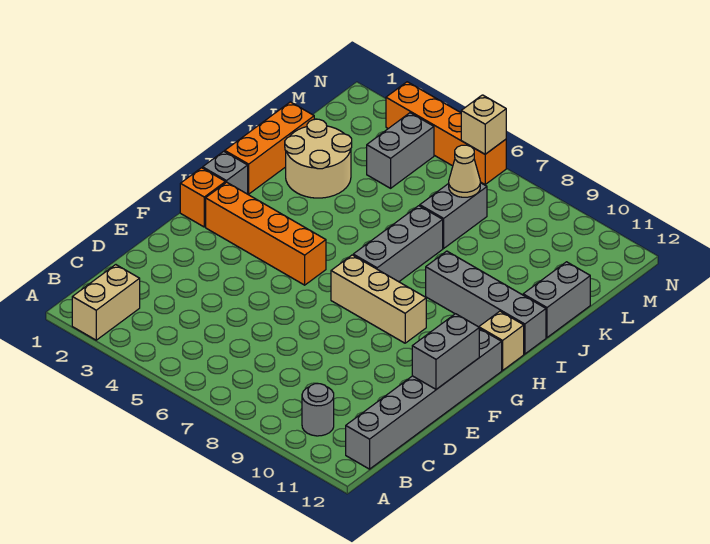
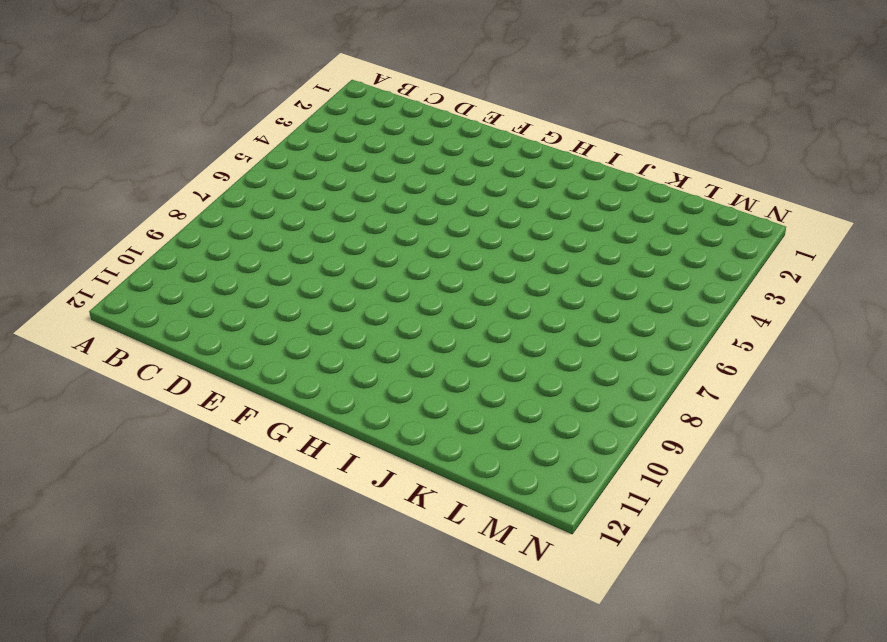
none -> tan 1x2 brick [72,265,140,340]
none -> grey 1x1 round brick [302,384,334,436]
none -> grey 1x6 brick [346,329,502,469]

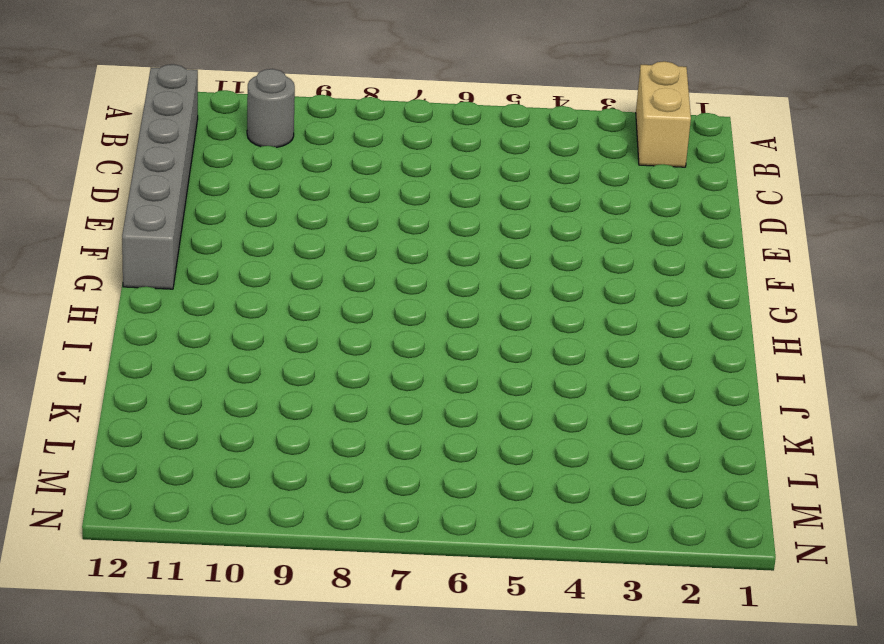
none -> orange 1x1 brick [180,168,225,227]
none -> orange 1x4 brick [206,182,326,285]
none -> tan 1x3 brick [331,255,426,343]

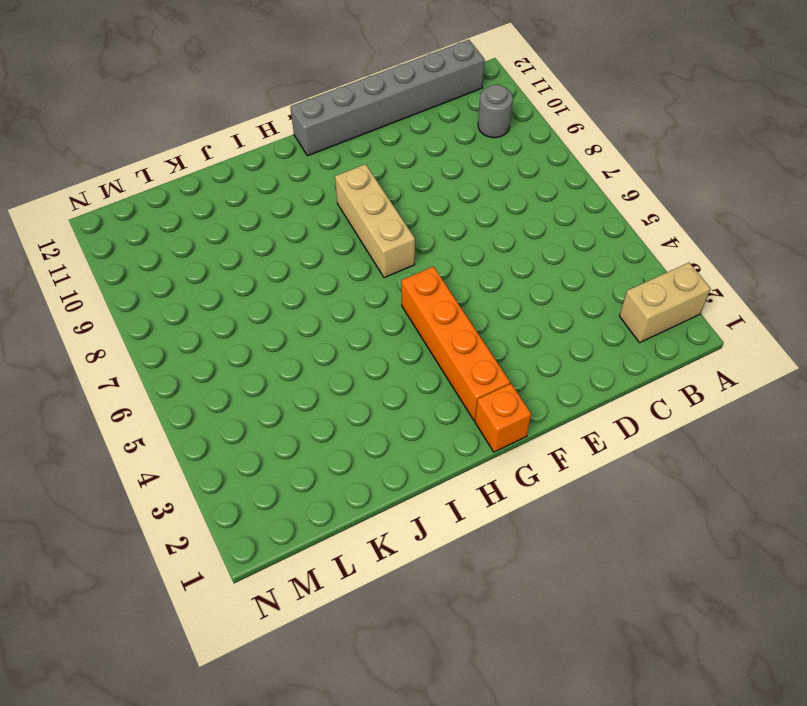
none -> grey 1x1 brick [203,151,248,194]
none -> grey 1x3 brick [353,206,443,282]
none -> tan 1x1 brick [479,311,524,370]

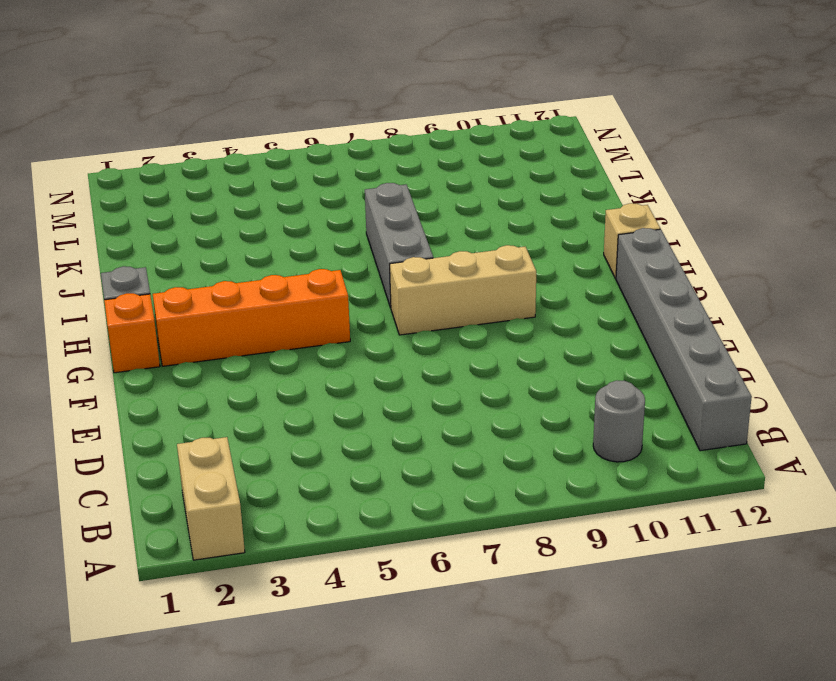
none -> orange 1x3 brick [225,102,314,194]
none -> grey 1x4 brick [426,251,546,354]
none -> tan 2x2 round brick [285,119,352,198]

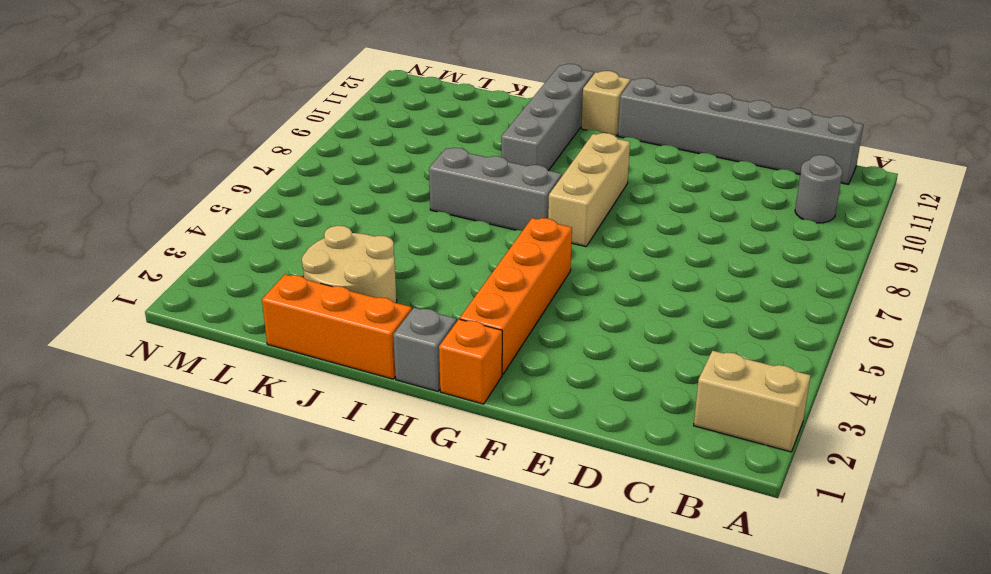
none -> grey 1x2 brick [523,262,590,337]
none -> grey 1x2 brick [420,183,487,248]
none -> grey 1x2 brick [367,113,434,188]

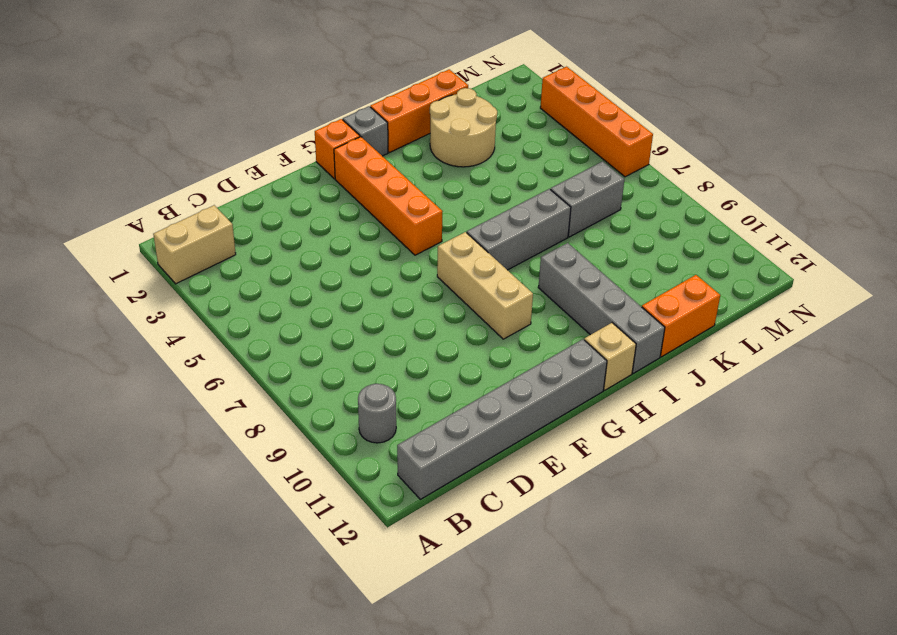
orange 1x2 brick [642,275,720,357] -> grey 1x2 brick [523,262,590,337]
none -> grey 1x2 brick [367,113,434,188]
none -> grey 1x2 brick [412,314,479,389]
none -> tan 1x1 cone [449,145,480,197]

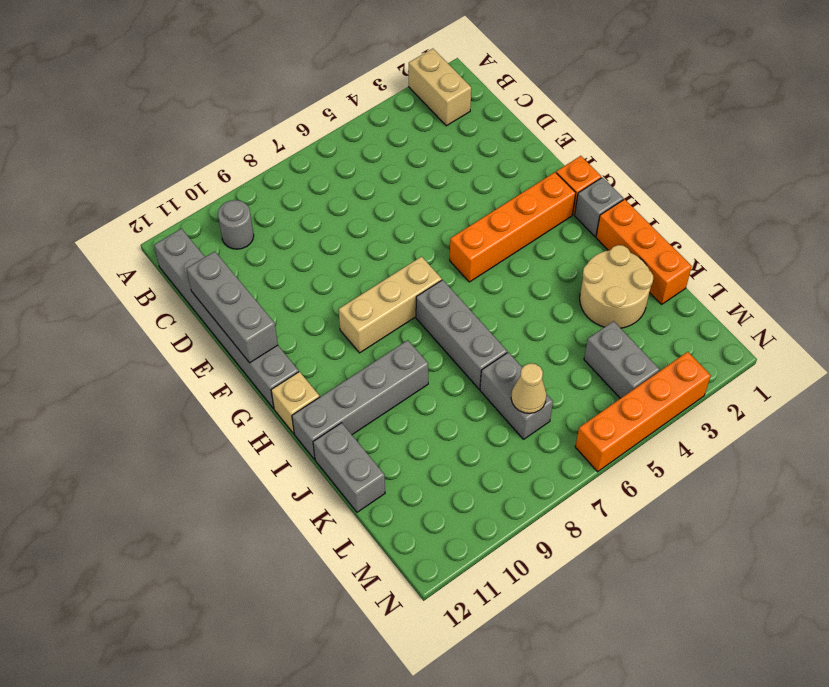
grey 1x3 brick [186,251,278,363] -> grey 1x2 brick [412,314,479,389]
none -> tan 1x1 brick [461,95,506,154]

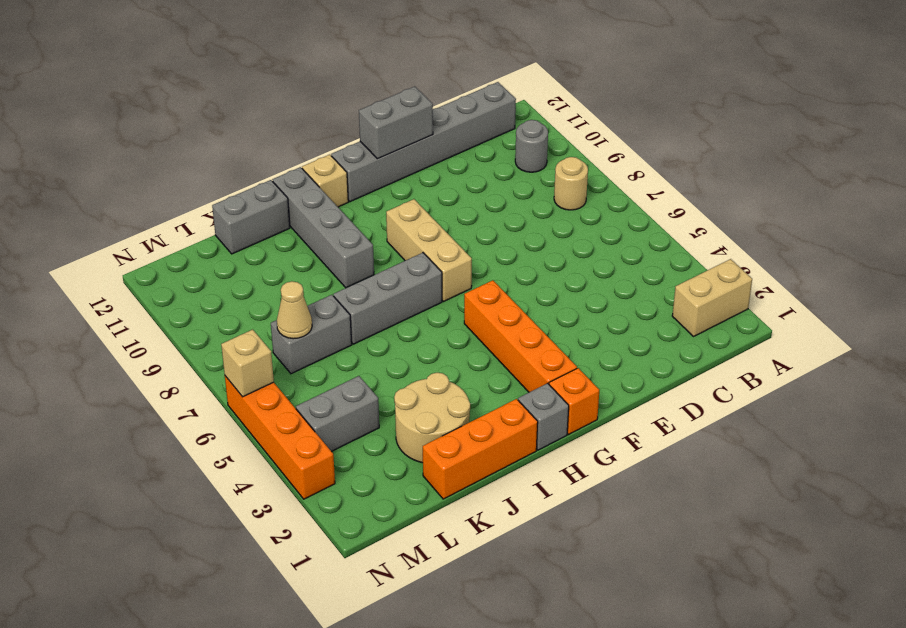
tan 1x1 round brick [554,157,588,210] -> none

